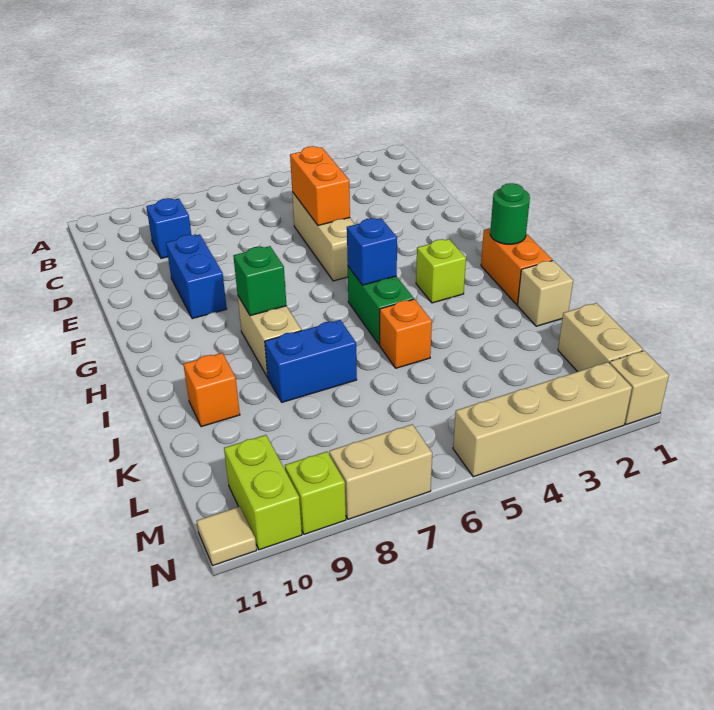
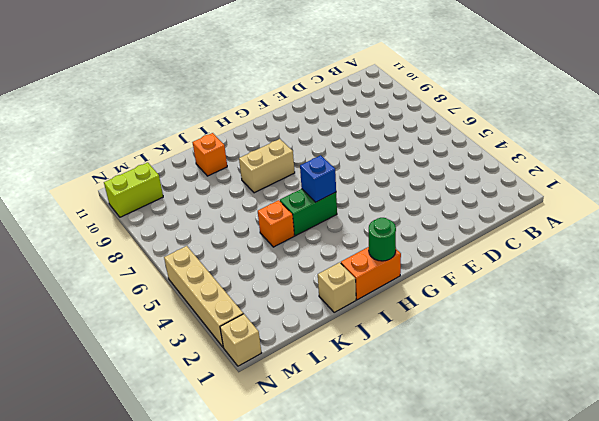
none -> blue 1x1 brick [146,198,191,258]
none -> tan 1x3 brick [292,192,355,281]
none -> blue 1x2 brick [166,234,227,319]

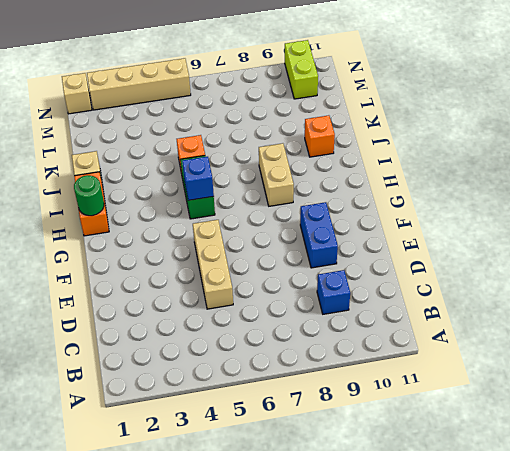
none -> lime 1x1 brick [416,239,466,303]
none -> blue 1x2 brick [265,320,357,402]
none -> tan 1x2 brick [558,303,643,372]

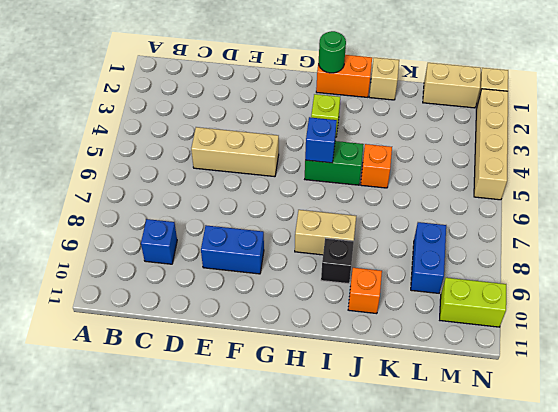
black 1x1 brick [321,238,354,284] -> none
blue 1x2 brick [411,222,446,293] -> blue 1x2 brick moved to [265,320,357,402]
none -> tan 1x2 brick [329,424,432,519]
none -> lime 1x1 brick [285,452,346,534]
none -> tan 1x1 tile [197,507,257,565]

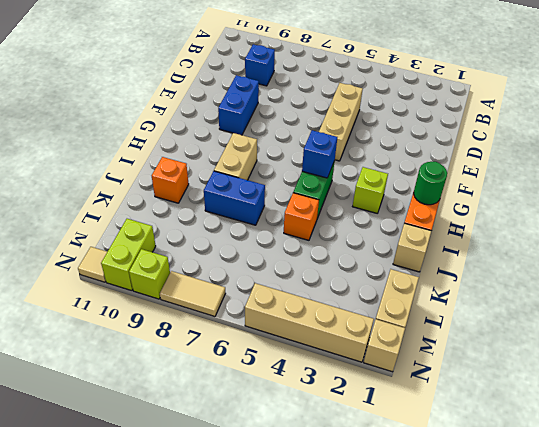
tan 1x2 tile [160,271,225,317] -> tan 1x2 brick [329,424,432,519]
none -> orange 1x2 brick [290,146,350,225]
none -> green 1x1 brick [233,246,287,316]

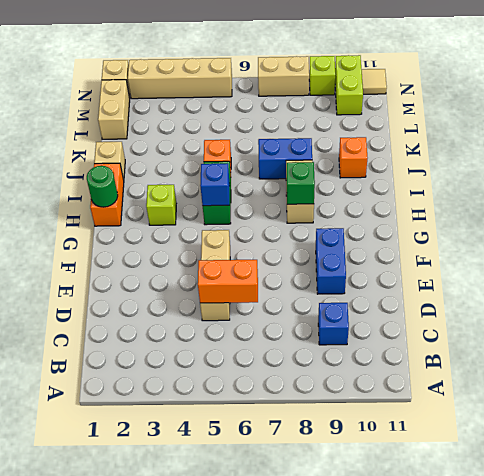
orange 1x2 brick [198,260,258,303] -> orange 1x2 brick turned to [290,146,350,225]

